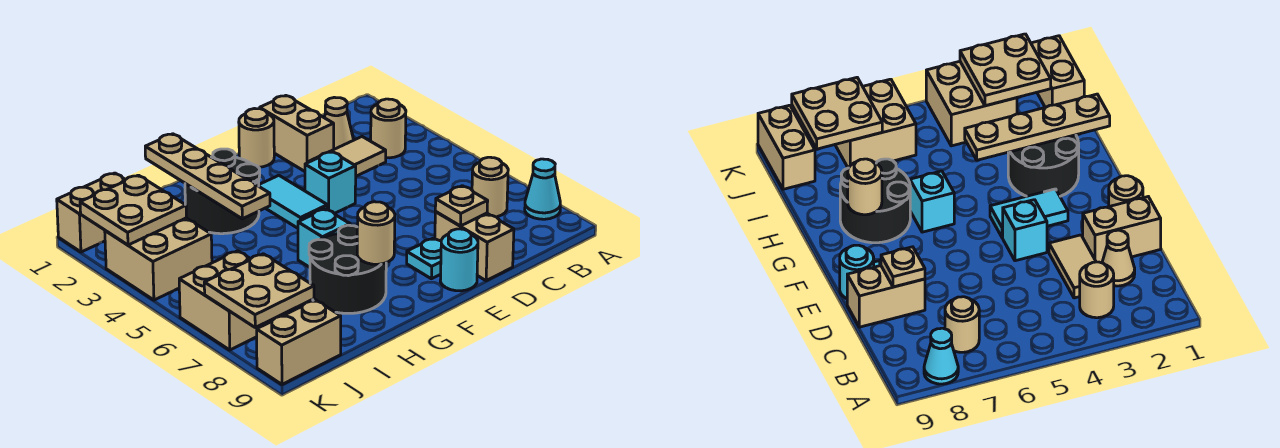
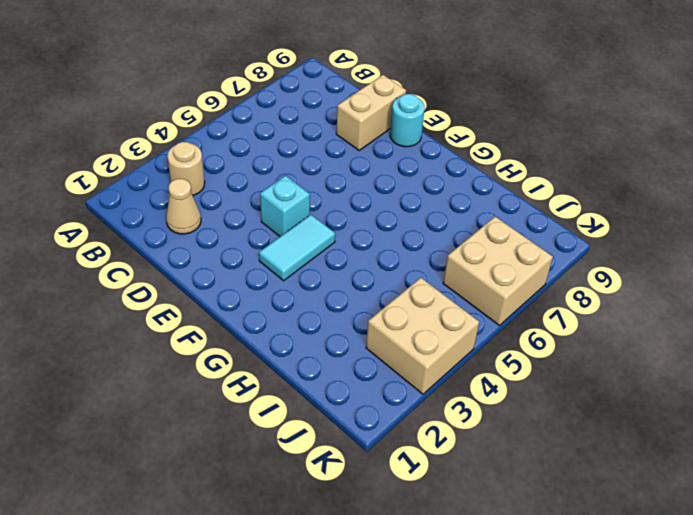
none -> cyan 1x1 cone [525,159,560,219]
none -> tan 1x1 round brick [472,157,508,217]
none -> tan 1x2 tile [309,137,386,176]

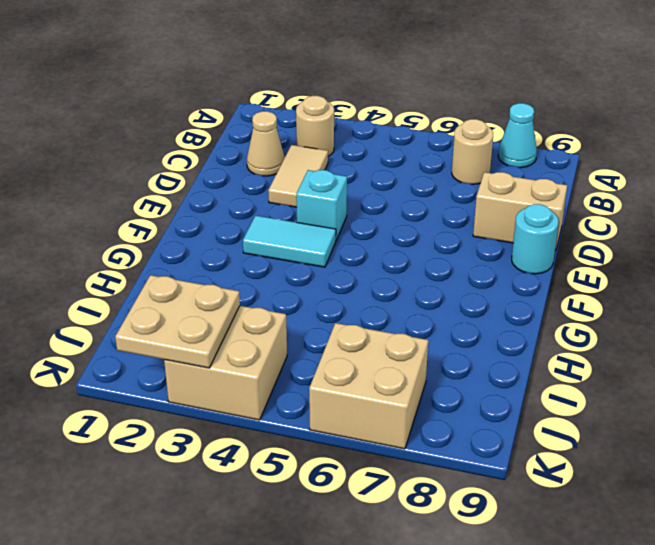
none -> tan 1x2 brick [260,96,334,171]
none -> tan 1x1 round brick [239,109,274,167]
none -> cyan 1x1 plate [407,238,441,279]

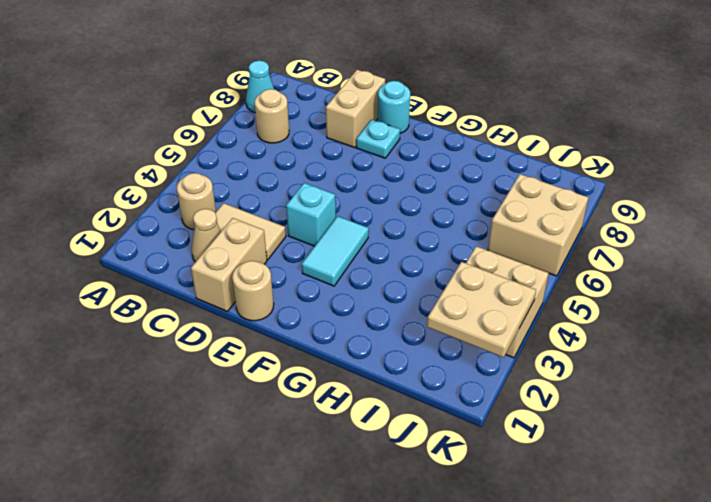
none -> black 2x2 round brick [185,149,260,234]
none -> cyan 1x1 brick [298,209,350,267]
none -> black 2x2 round brick [309,225,386,313]

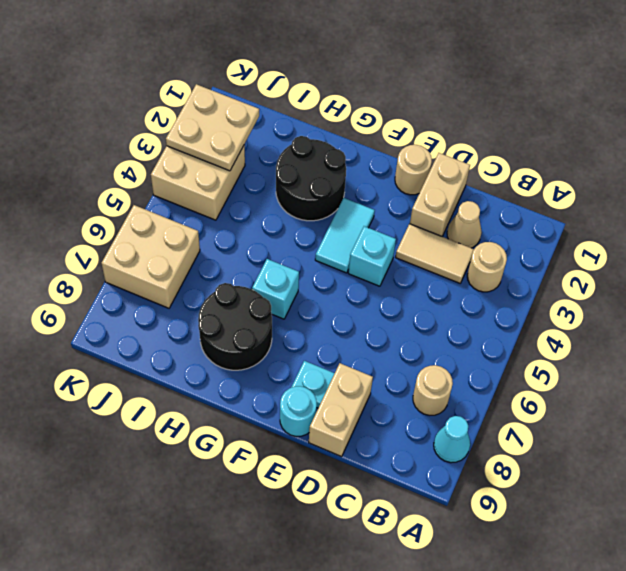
none -> tan 1x2 brick [57,173,125,252]
none -> tan 1x2 brick [257,300,341,384]
none -> tan 1x1 plate [435,186,488,226]

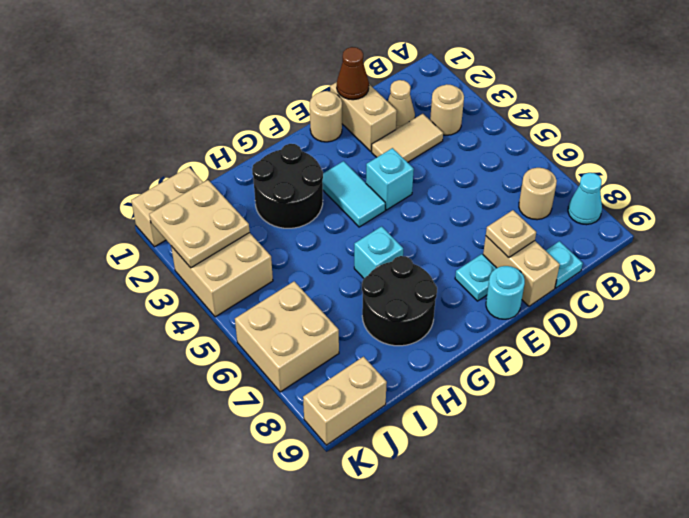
cyan 1x1 plate [545,241,583,288] -> none
brown 1x1 cone [337,47,369,100] -> none
none -> tan 1x1 round brick [357,202,395,264]
none -> tan 1x4 plate [145,134,270,219]
none -> tan 2x2 plate [204,254,314,327]

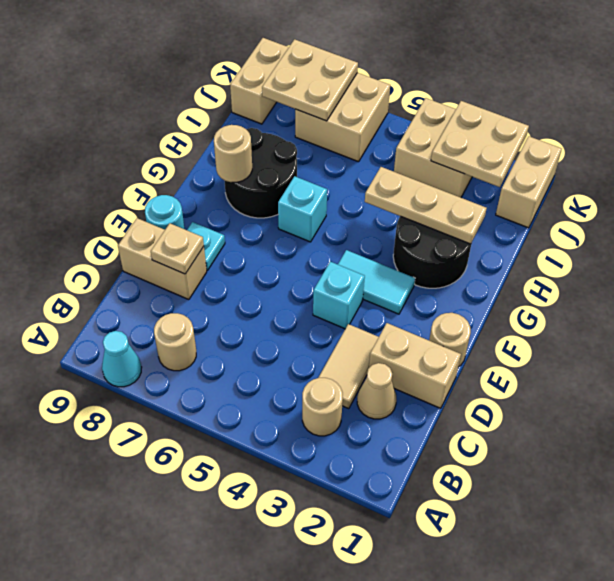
tan 1x3 plate [365,167,487,244] -> tan 1x4 plate [145,134,270,219]

